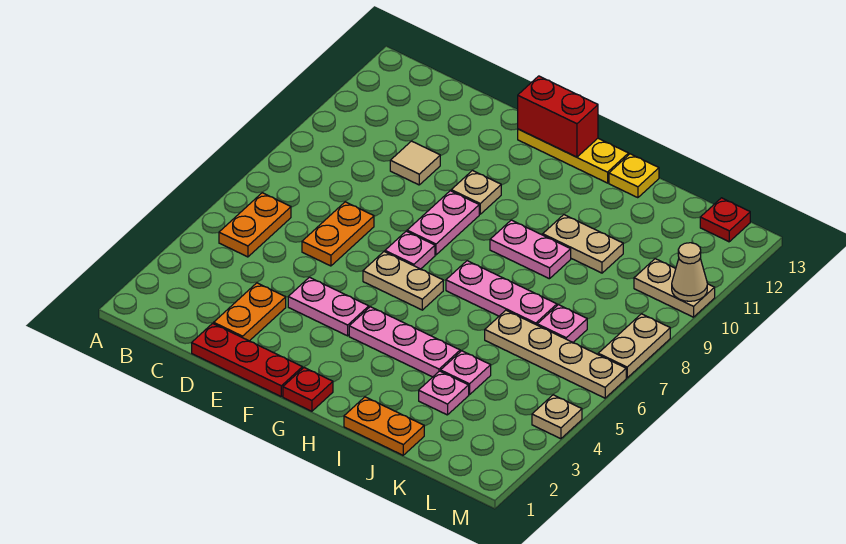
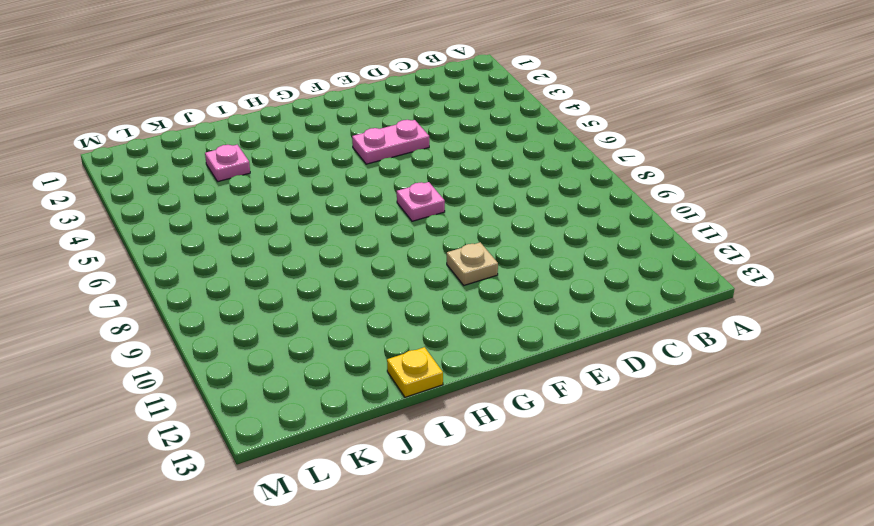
none -> orange 1x2 plate [219,193,291,257]
none -> red 1x3 plate [192,323,302,396]
none -> orange 1x2 plate [214,283,286,341]

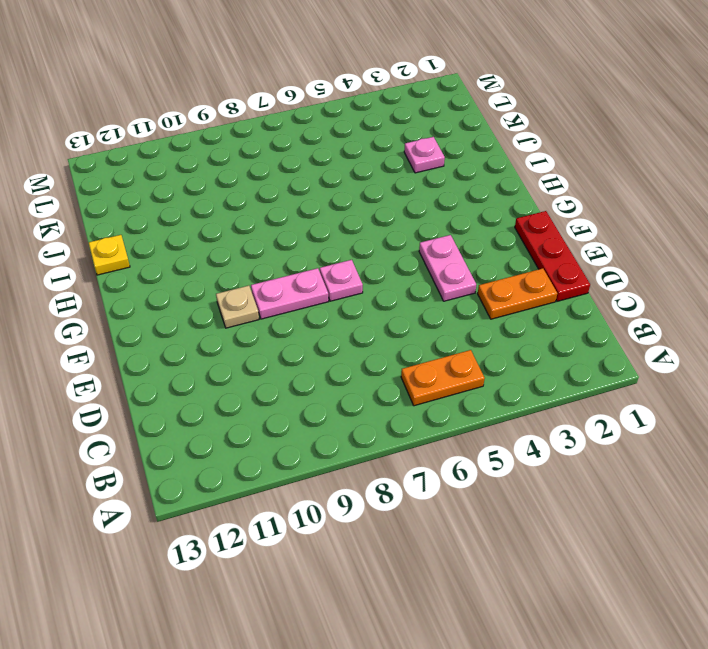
none -> orange 1x2 plate [302,202,374,266]
none -> tan 1x1 tile [390,141,440,185]
none -> tan 1x2 plate [363,252,443,310]

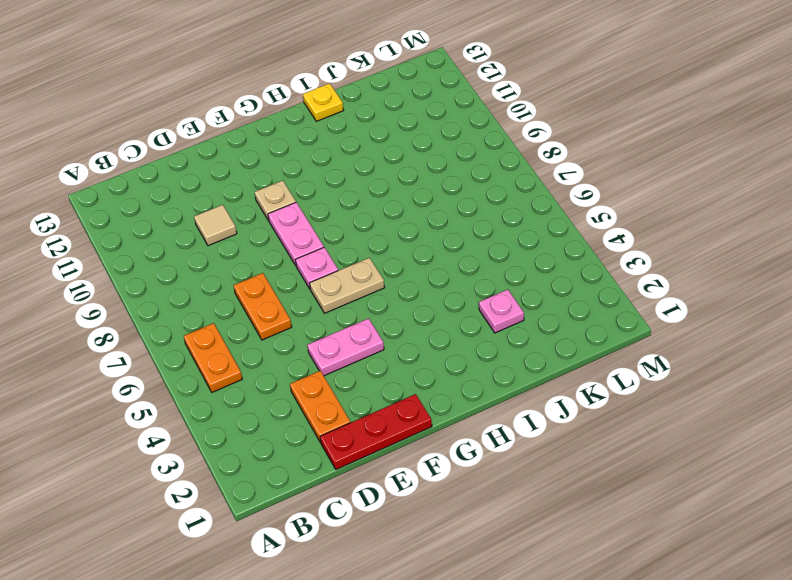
none -> yellow 1x3 plate [518,129,629,183]
none -> red 1x1 plate [283,368,333,411]
none -> pink 1x3 plate [349,307,460,377]

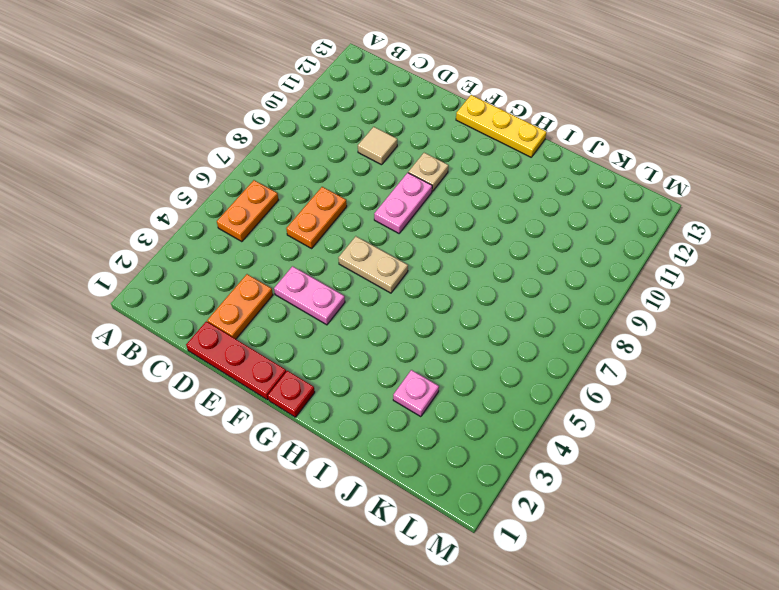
none -> pink 1x1 plate [385,231,435,269]
none -> pink 1x3 plate [349,307,460,377]
none -> pink 1x3 plate [446,261,557,325]

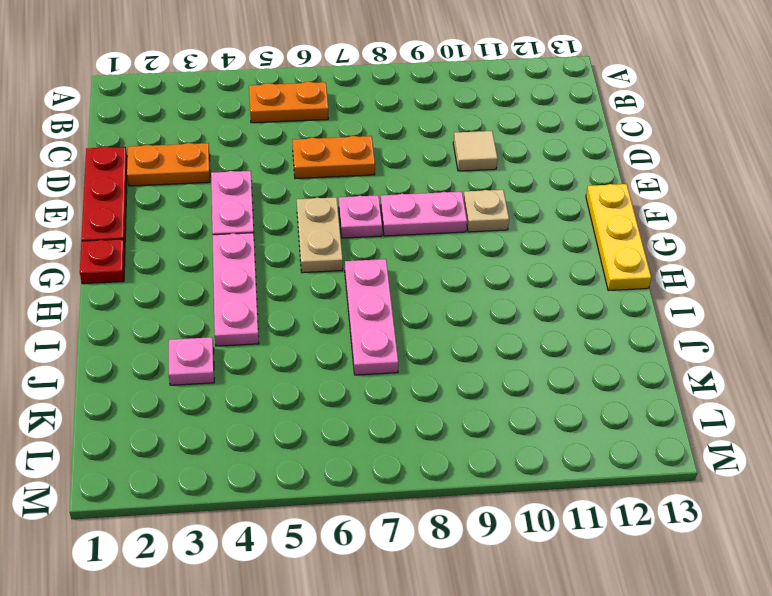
none -> pink 1x2 plate [490,220,571,279]
none -> orange 1x2 plate [344,397,424,455]
none -> tan 1x2 plate [543,215,623,273]

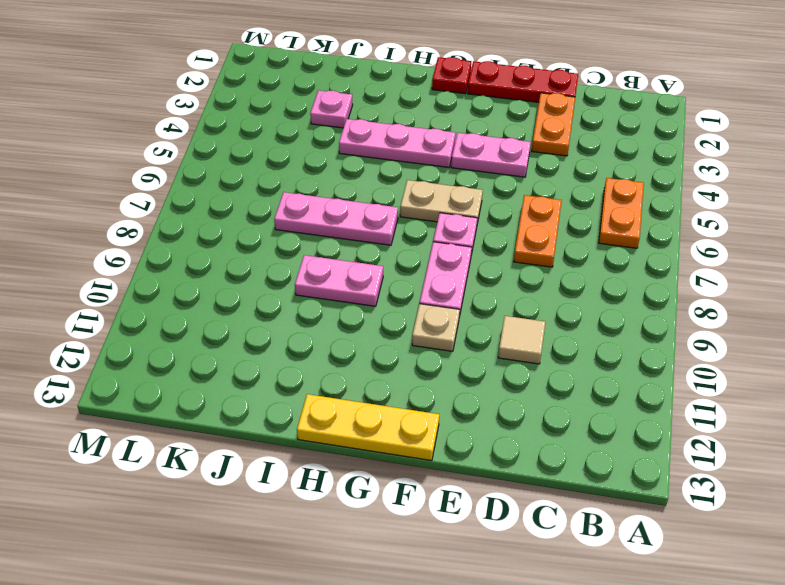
none -> orange 1x2 plate [344,397,424,455]
none -> tan 1x2 plate [543,215,623,273]
none -> yellow 1x1 plate [609,154,659,198]

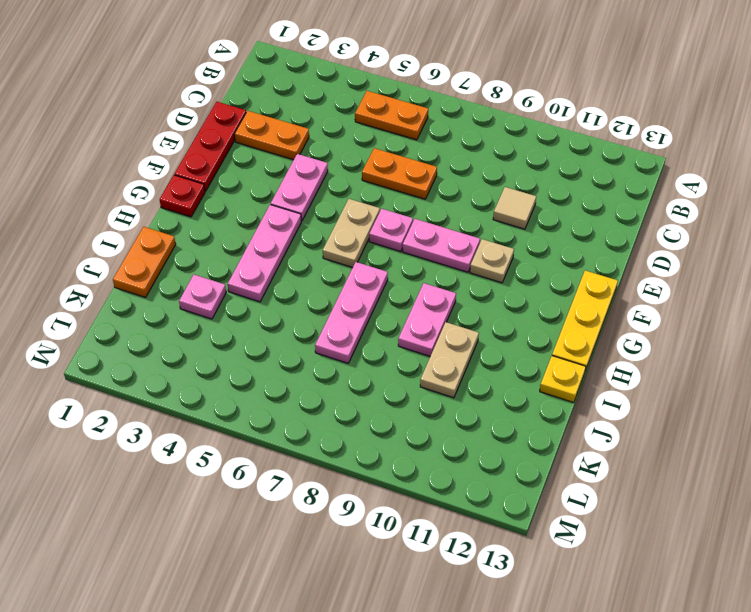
none -> pink 1x1 plate [441,351,491,395]
none -> tan 1x4 plate [485,310,626,398]
none -> pink 1x1 plate [537,305,587,342]

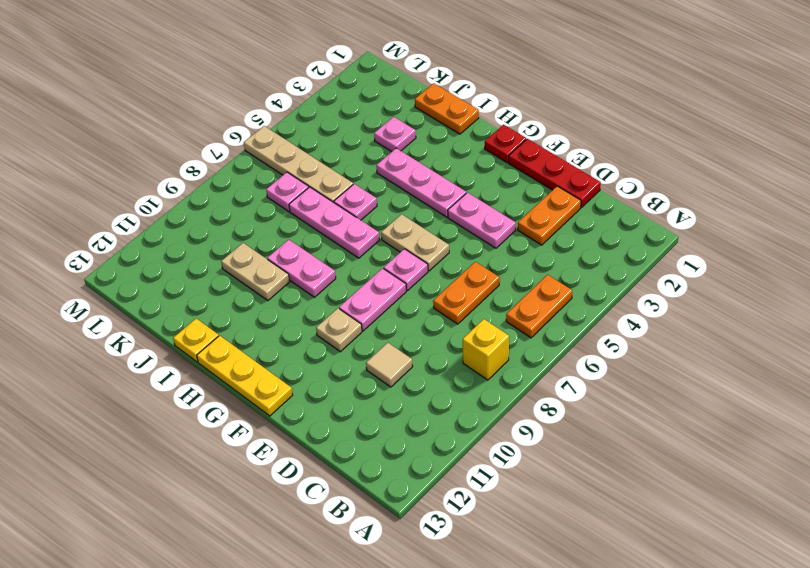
yellow 1x1 brick [463,319,509,380] -> none
pink 1x1 plate [334,184,377,220] -> pink 1x1 plate moved to [441,351,491,395]
none -> tan 1x2 plate [634,259,715,317]
none -> red 1x1 plate [700,198,750,242]
none -> tan 1x1 plate [532,395,582,439]

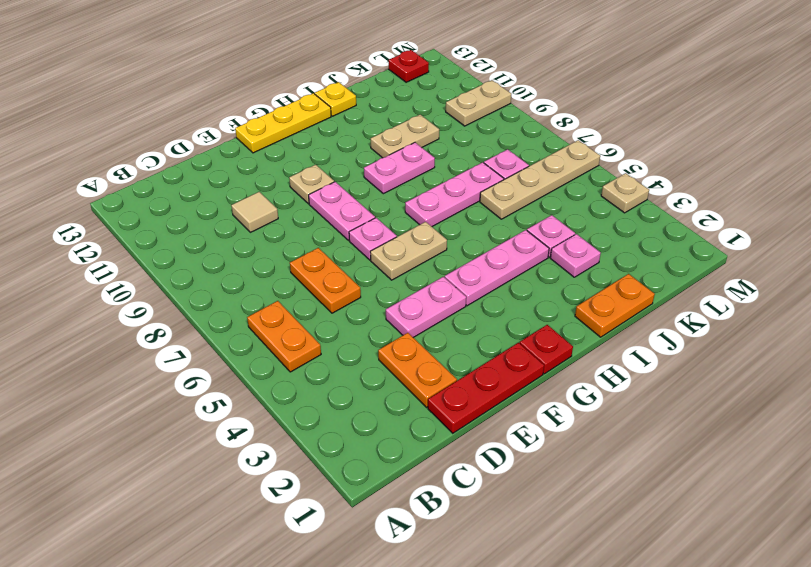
none -> tan 1x2 plate [598,314,670,378]
none -> red 1x2 brick [518,76,598,157]
none -> tan 1x1 cone [672,243,707,301]

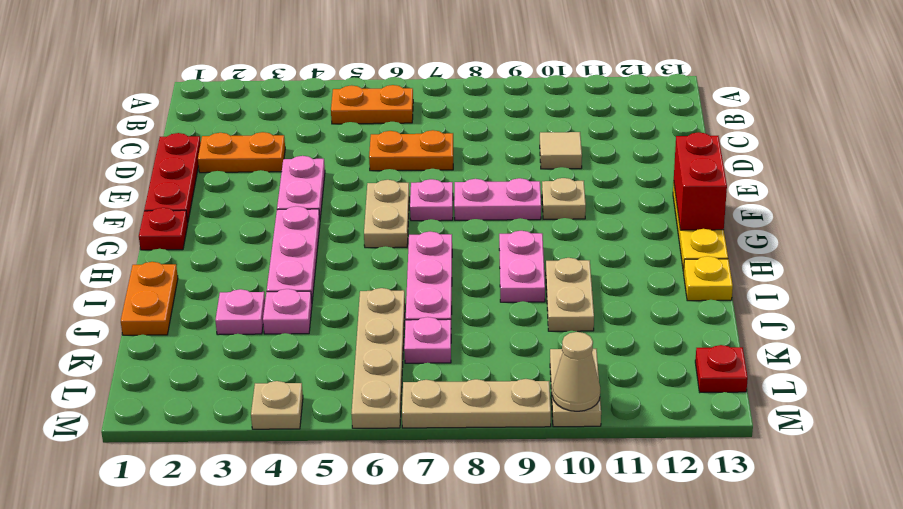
tan 1x3 plate [402,379,551,428] -> tan 1x2 plate [598,314,670,378]

